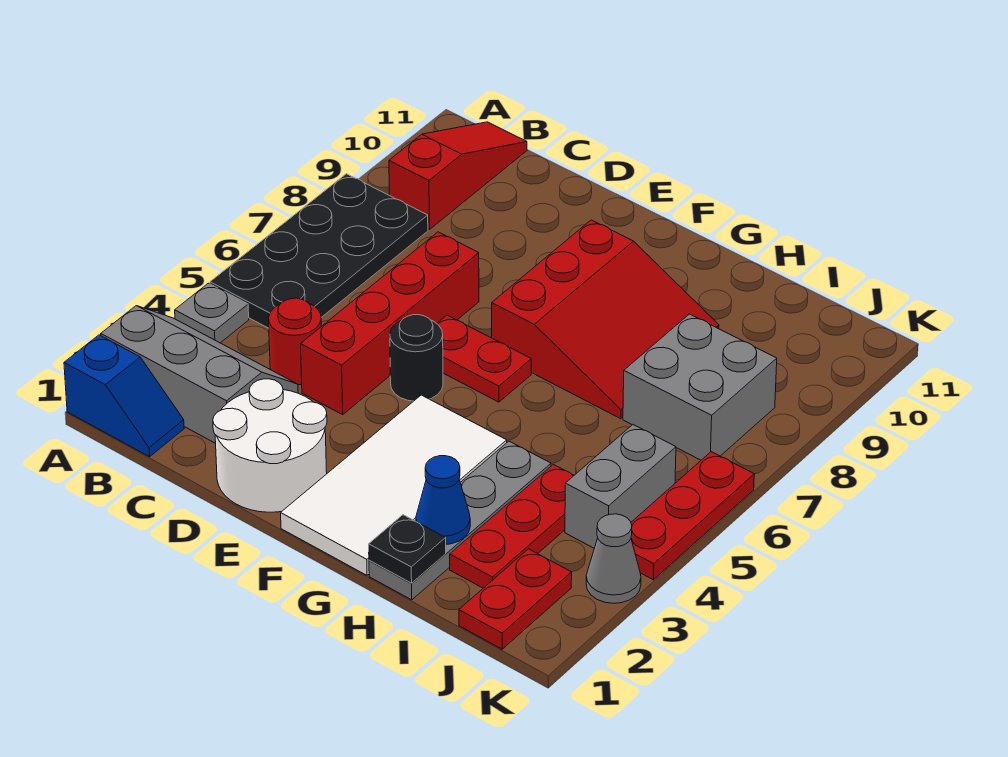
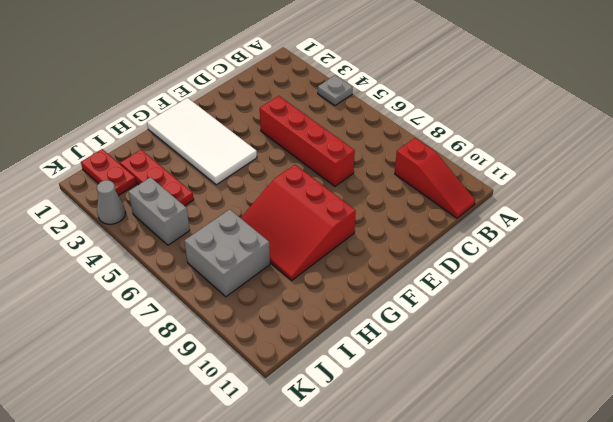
none -> blue 1x2 slope [64,335,184,457]
none -> grey 2x3 slope [101,306,298,443]
none -> black 2x4 plate [210,174,428,328]

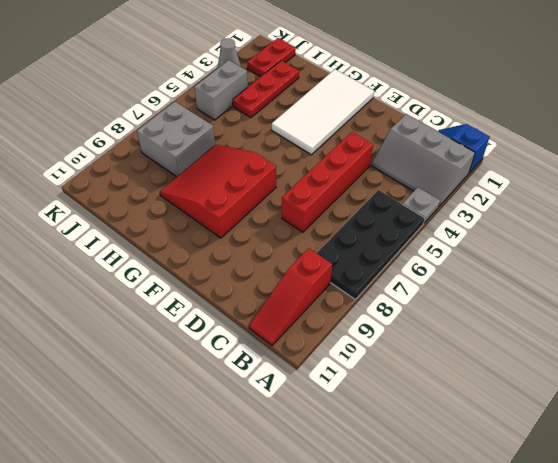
none -> red 1x1 round brick [269,298,321,385]
none -> white 2x2 round brick [213,379,327,512]
none -> black 1x1 round brick [390,315,443,401]

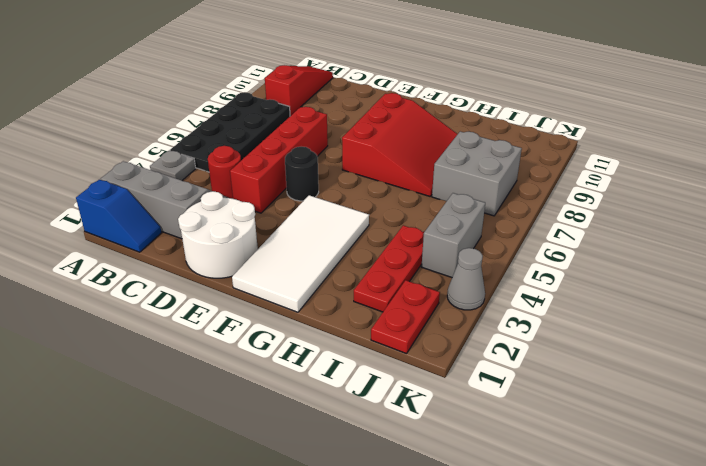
none -> red 1x2 plate [437,315,531,402]
none -> grey 1x4 plate [369,441,551,600]
none -> red 1x3 plate [631,452,754,580]

